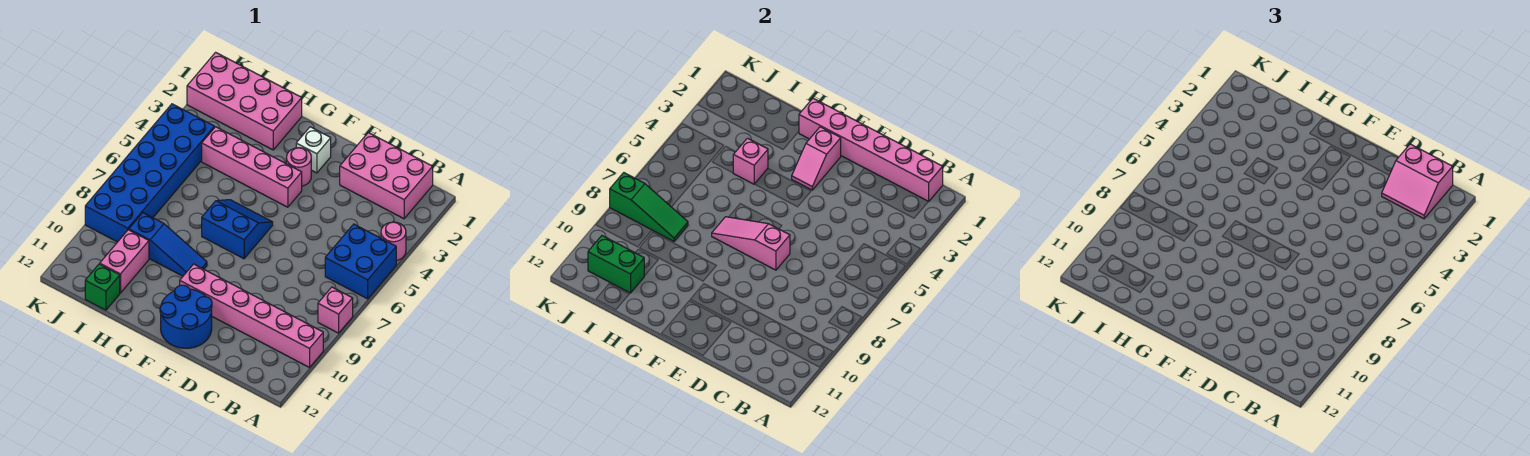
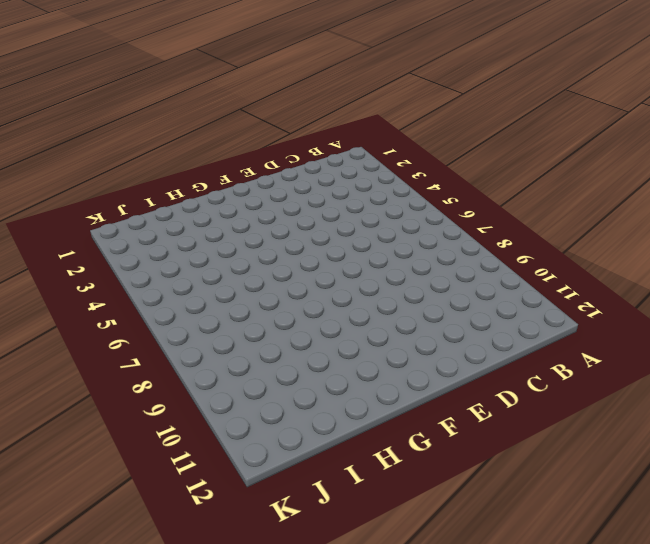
none -> pink 1x1 round brick [381,222,406,261]
none -> blue 2x2 brick [325,224,396,299]
none -> pink 1x1 brick [318,287,353,333]

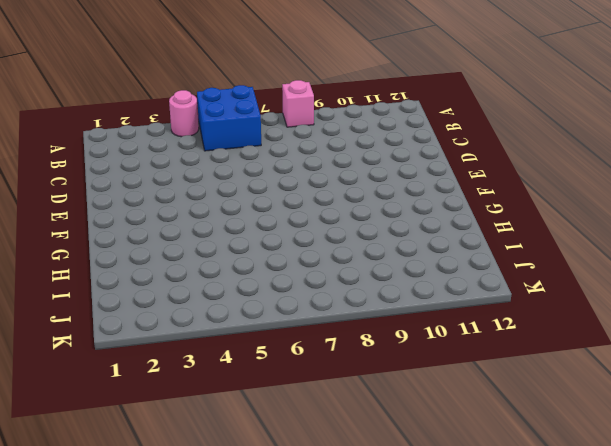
none -> pink 1x6 brick [180,264,323,368]
none -> pink 2x3 brick [340,133,433,219]
none -> blue 2x2 round brick [160,285,212,348]

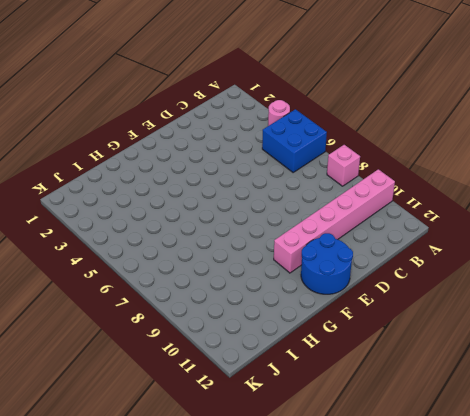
none -> pink 2x3 brick [340,133,433,219]
none -> white 1x1 brick [296,127,331,173]
none -> pink 1x1 round brick [286,148,311,186]

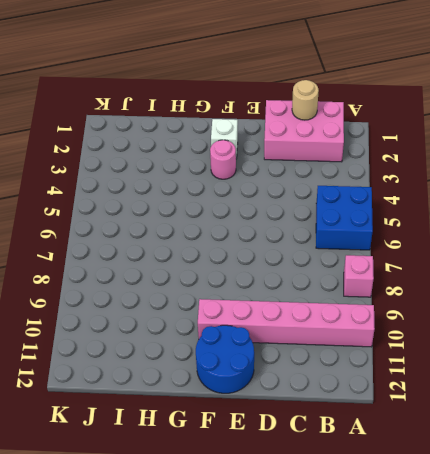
tan 1x1 round brick [292,80,319,120] -> pink 1x6 brick [799,98,943,202]
none -> pink 1x1 round brick [381,222,406,261]
none -> pink 1x4 brick [202,127,302,207]
none -> blue 2x2 slope [202,200,273,259]

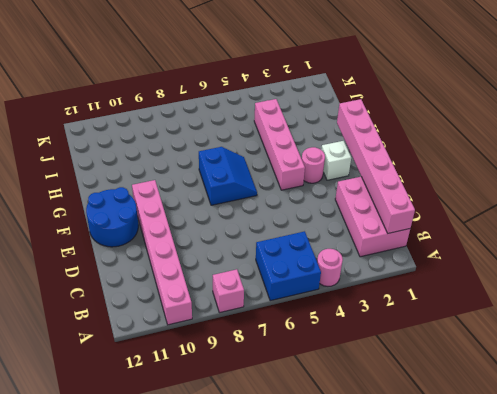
none -> blue 1x3 slope [129,213,207,276]
none -> pink 2x4 brick [187,52,302,150]
none -> pink 1x2 brick [100,230,149,293]

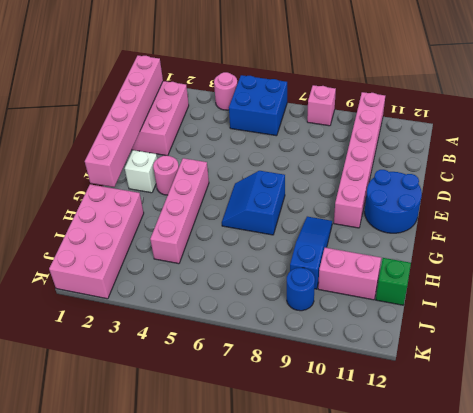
blue 1x1 round brick [287,268,315,311] -> blue 2x6 brick [85,104,214,242]
none -> pink 1x3 slope [712,217,790,270]
none -> pink 1x2 slope [792,127,841,190]
none -> pink 1x1 brick [733,138,768,184]

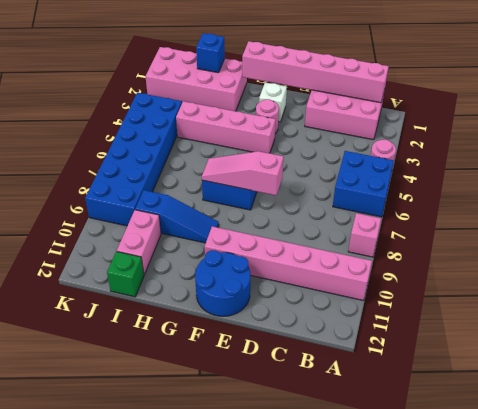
blue 1x1 brick [196,33,225,73] -> none
none -> pink 1x2 slope [792,127,841,190]
none -> pink 1x1 brick [733,138,768,184]
none -> green 1x3 slope [610,173,688,241]

